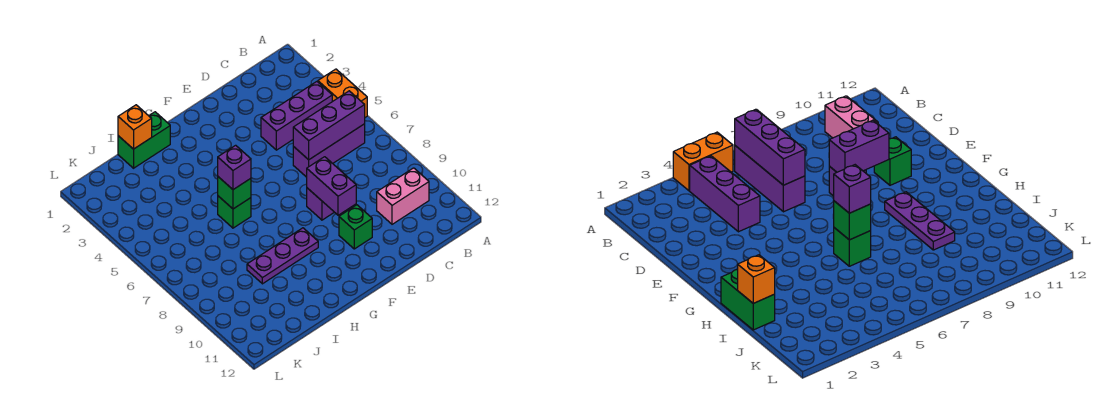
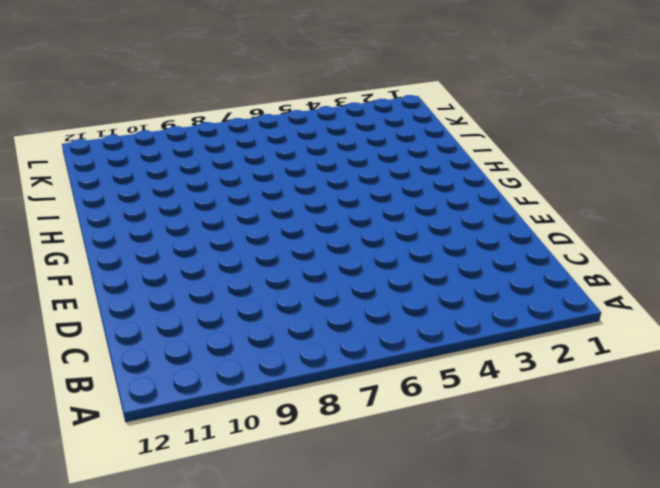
none -> orange 1x2 brick [318,69,367,117]
none -> purple 1x3 brick [261,82,332,150]
none -> purple 1x3 brick [293,124,365,177]

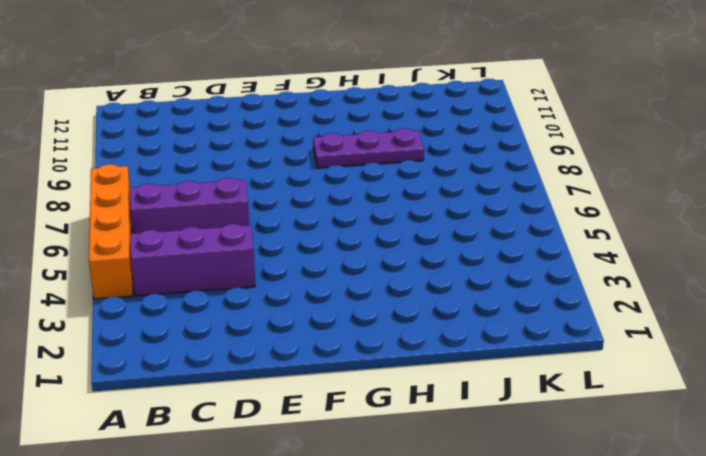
orange 1x4 brick [89,164,133,299] -> orange 1x2 brick [318,69,367,117]
none -> pink 1x2 brick [377,168,429,224]
none -> purple 1x1 brick [307,188,334,220]
none -> green 1x1 brick [339,205,372,249]

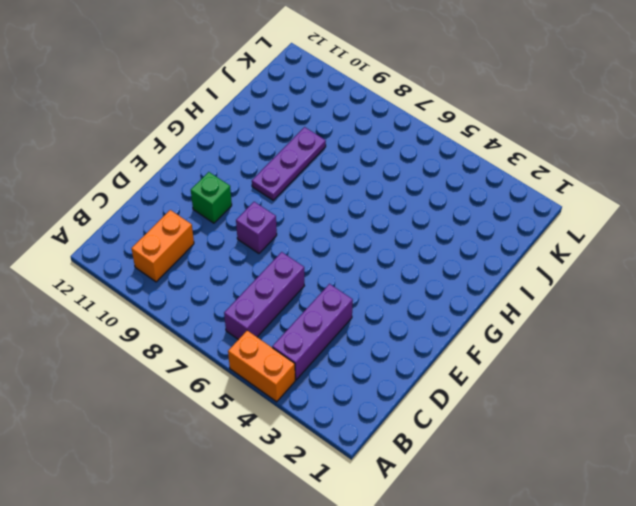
orange 1x2 brick [131,210,194,282] -> pink 1x2 brick [377,168,429,224]
none -> green 1x2 brick [118,112,170,168]
none -> green 1x1 brick [218,196,251,228]
none -> purple 1x3 brick [293,91,365,160]

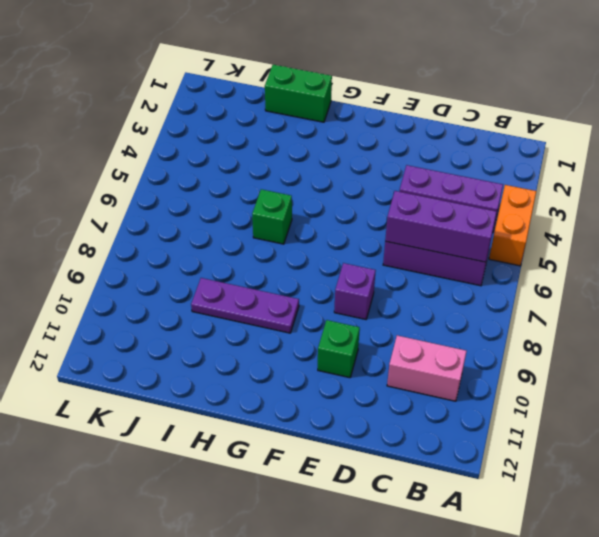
none -> purple 1x2 brick [307,157,356,215]
none -> green 1x1 brick [218,177,251,209]
none -> orange 1x1 brick [118,105,152,149]

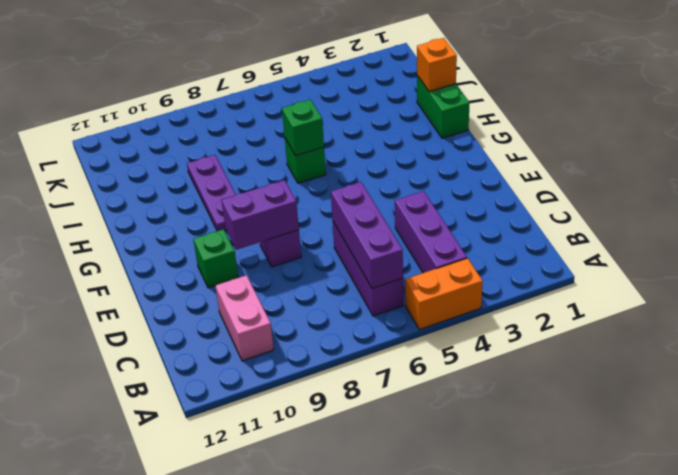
none -> purple 1x1 brick [218,145,251,190]

